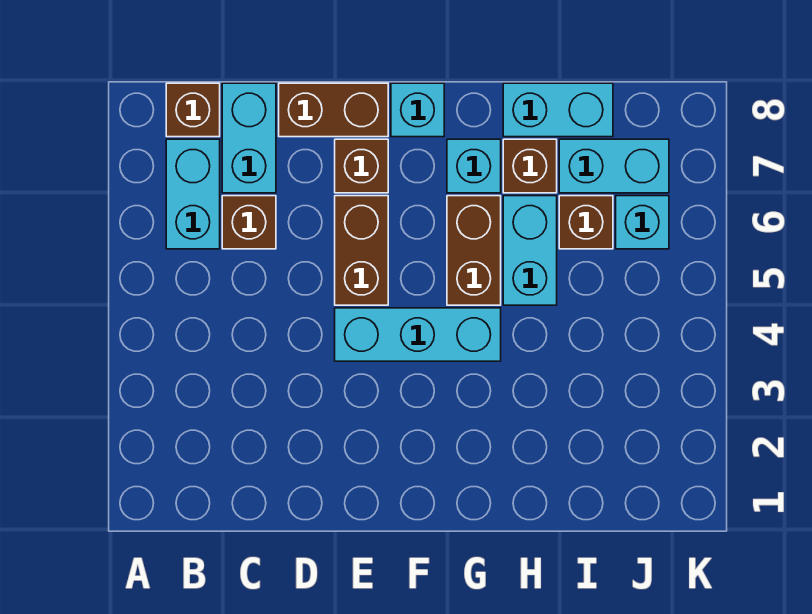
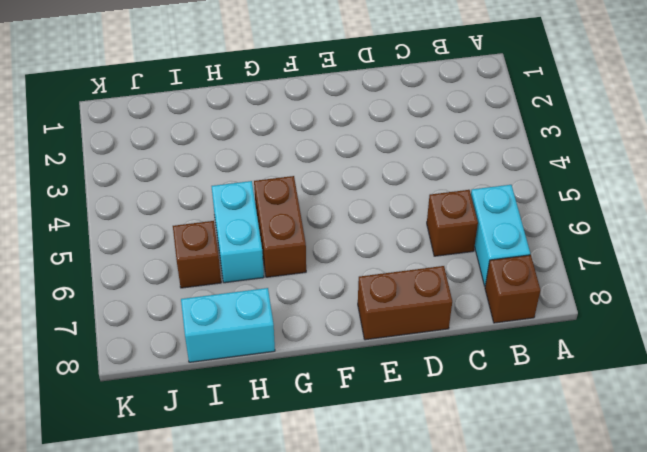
none -> cyan 1x2 brick [222,83,276,193]
none -> cyan 1x3 brick [335,308,501,361]
none -> brown 1x2 brick [335,196,388,305]

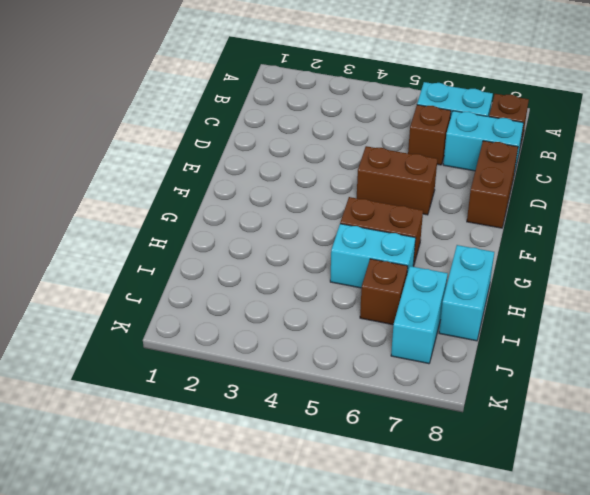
none -> cyan 1x3 brick [335,308,501,361]
none -> brown 1x1 brick [335,139,388,193]
none -> cyan 1x1 brick [391,83,444,137]

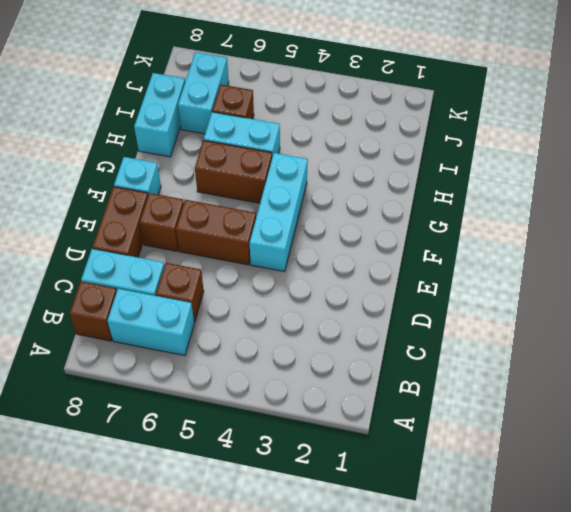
none -> cyan 1x1 brick [447,139,501,193]
none -> brown 1x1 brick [503,139,557,193]
none -> cyan 1x1 brick [616,196,669,249]

